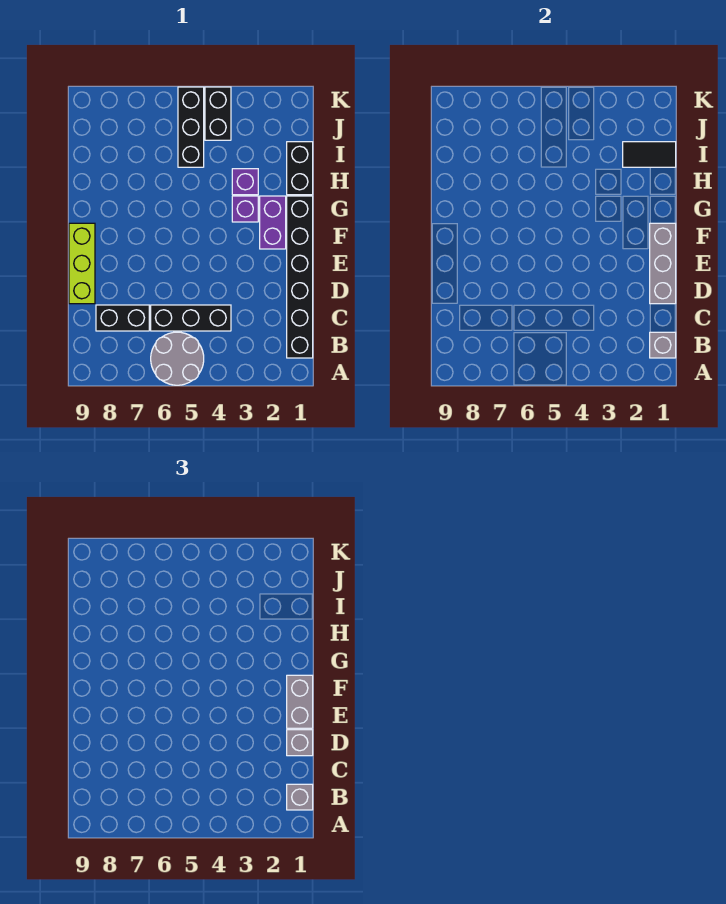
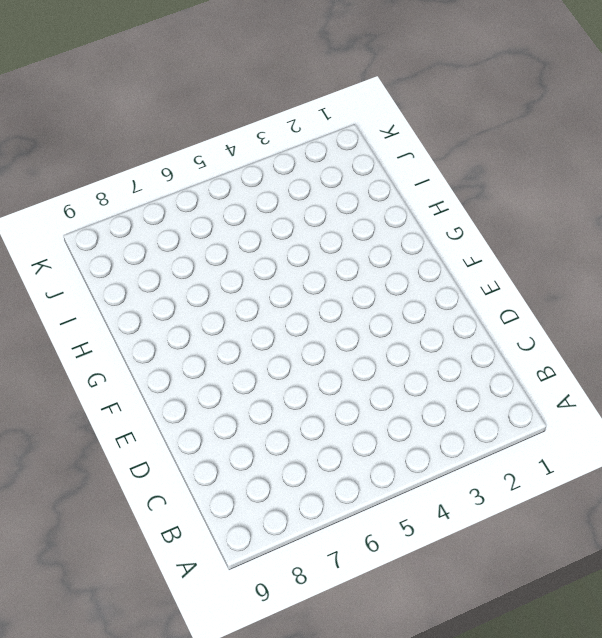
none -> grey 2x2 round brick [151,332,204,385]
none -> black 1x6 brick [287,196,313,358]
none -> black 1x3 brick [151,305,231,331]

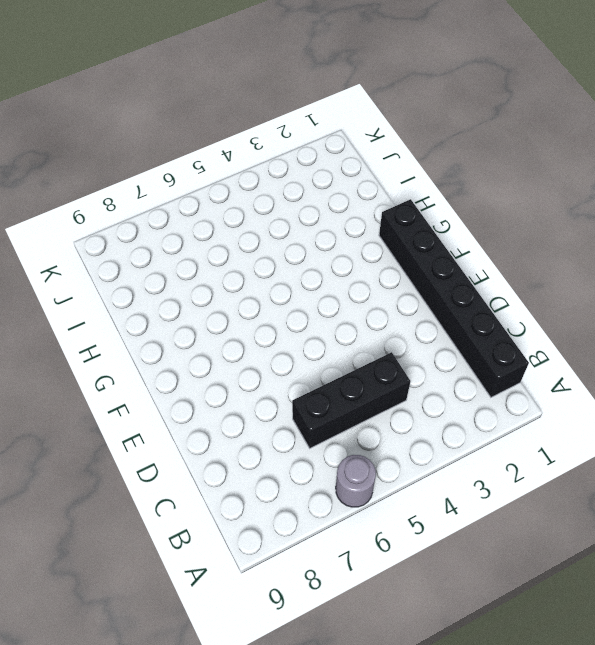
grey 1x1 round brick [336,455,376,507] -> grey 2x2 round brick [151,332,204,385]
none -> black 1x2 brick [96,305,149,331]
none -> lime 1x3 brick [69,223,95,304]
none -> purple 1x2 brick [260,196,286,249]

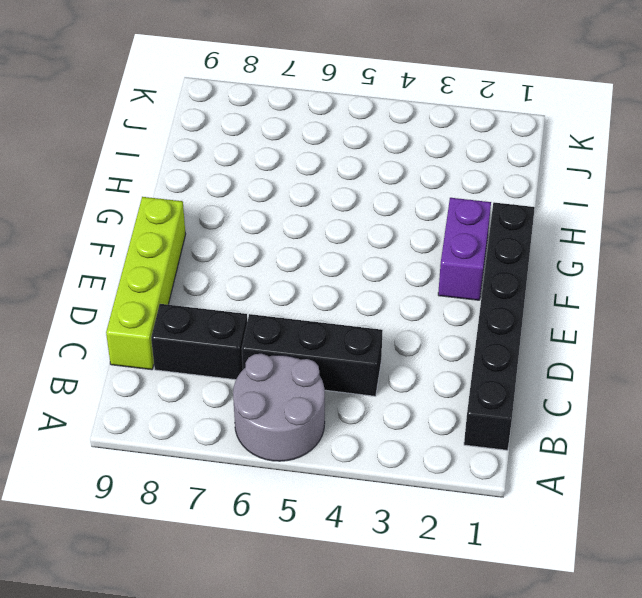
lime 1x4 brick [106,197,186,370] -> lime 1x3 brick [69,223,95,304]
none -> purple 1x1 brick [232,196,258,222]
none -> black 1x2 brick [287,142,313,195]
none -> purple 1x1 brick [232,169,258,195]

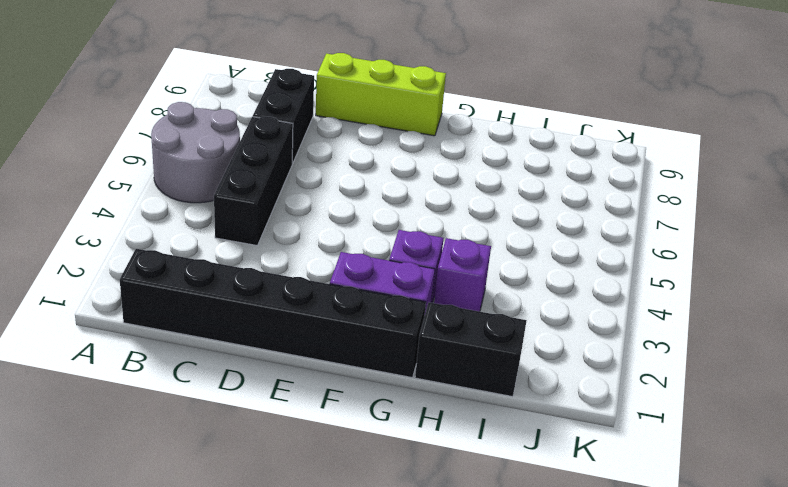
none -> black 1x3 brick [178,87,204,167]
none -> black 1x2 brick [205,87,231,140]
none -> grey 1x1 brick [650,332,676,358]

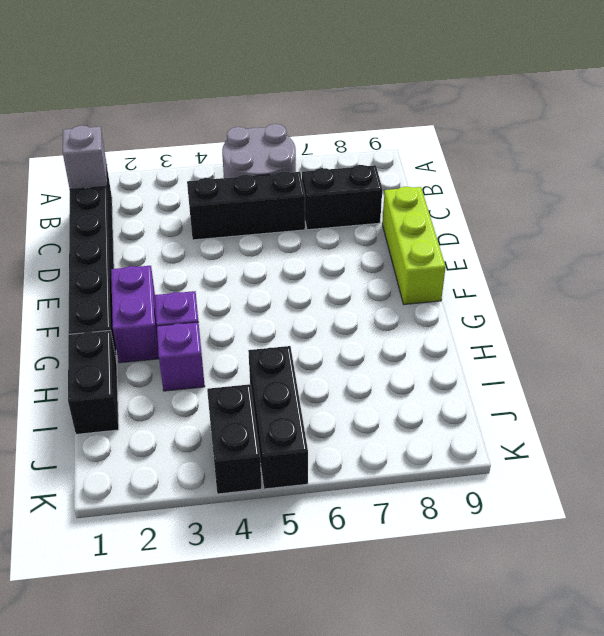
none -> grey 1x3 brick [650,223,676,304]
none -> black 1x2 tile [623,142,676,167]
none -> grey 1x1 brick [287,784,313,810]

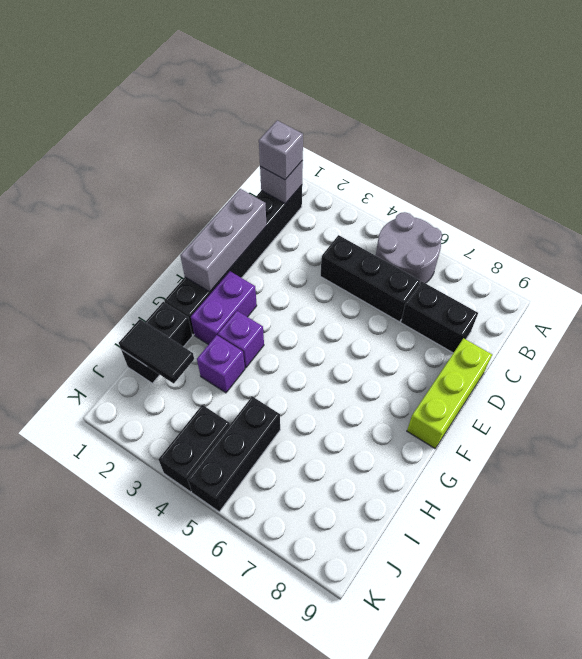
none -> grey 1x1 brick [287,730,313,756]
none -> grey 1x2 brick [287,675,313,728]

